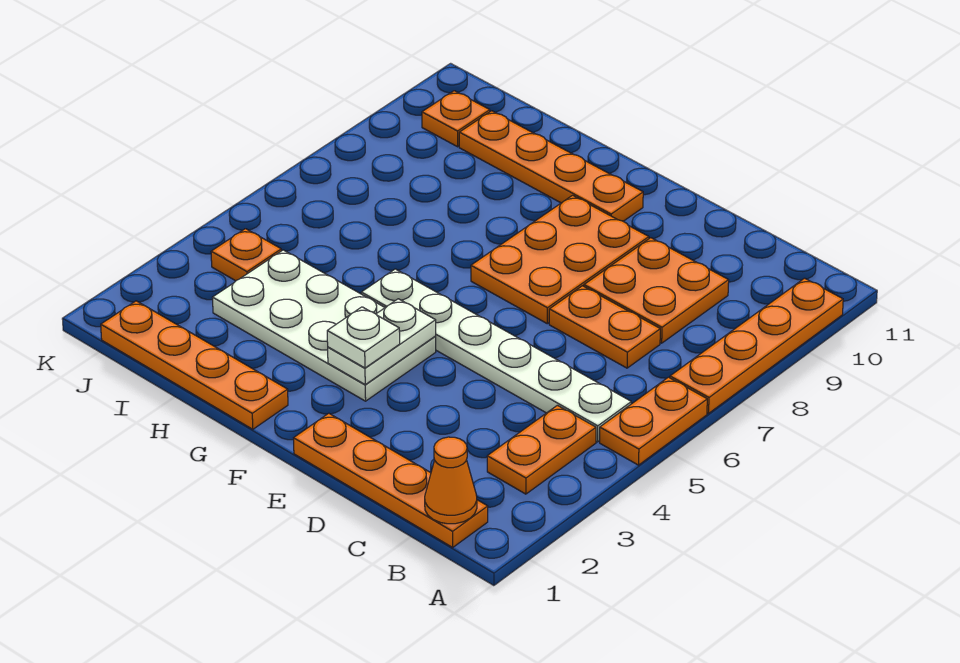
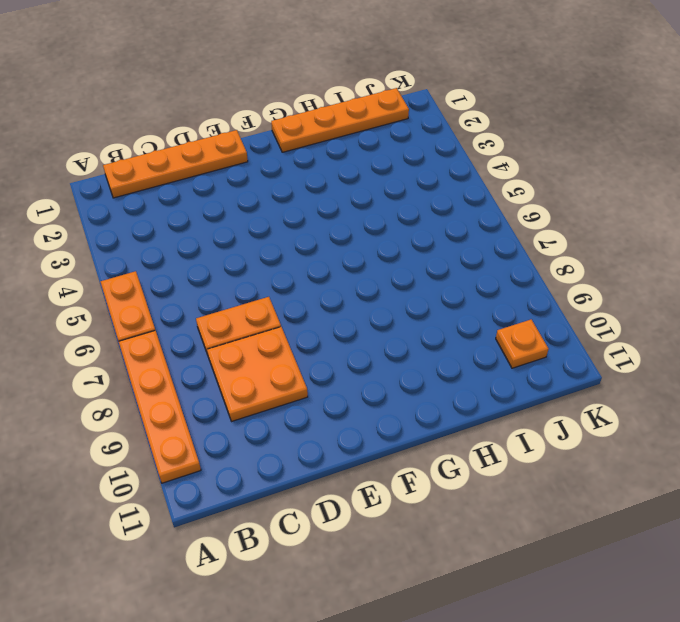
none -> orange 1x2 plate [487,405,596,494]
none -> white 1x6 plate [361,269,631,442]
none -> orange 2x3 plate [471,195,649,324]

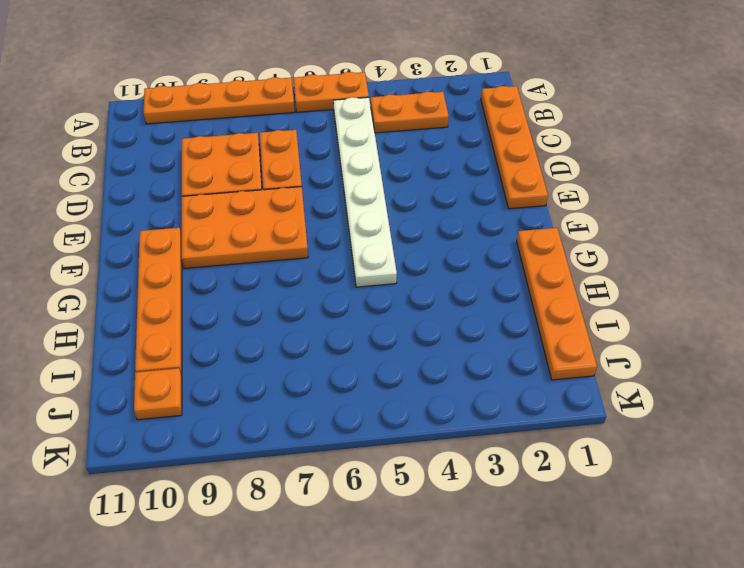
none -> white 2x4 plate [212,250,436,401]
none -> orange 1x1 plate [211,229,281,281]
none -> orange 1x1 cone [425,437,477,524]

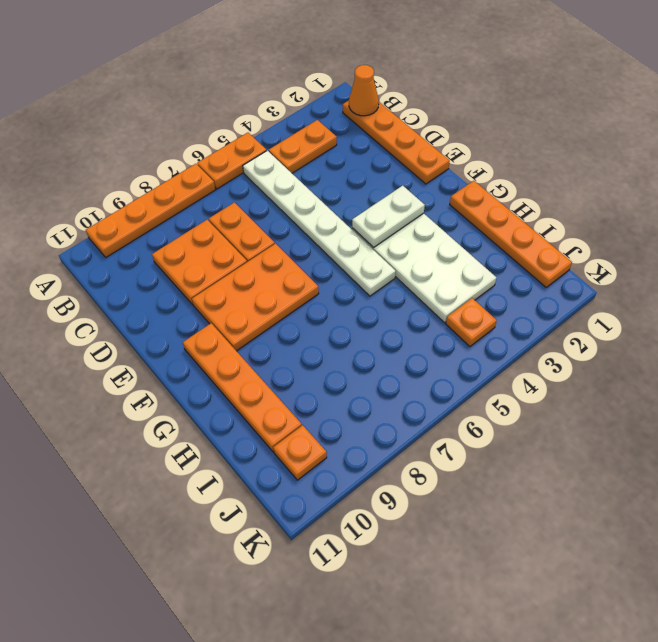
none -> white 1x1 plate [327,307,400,368]

